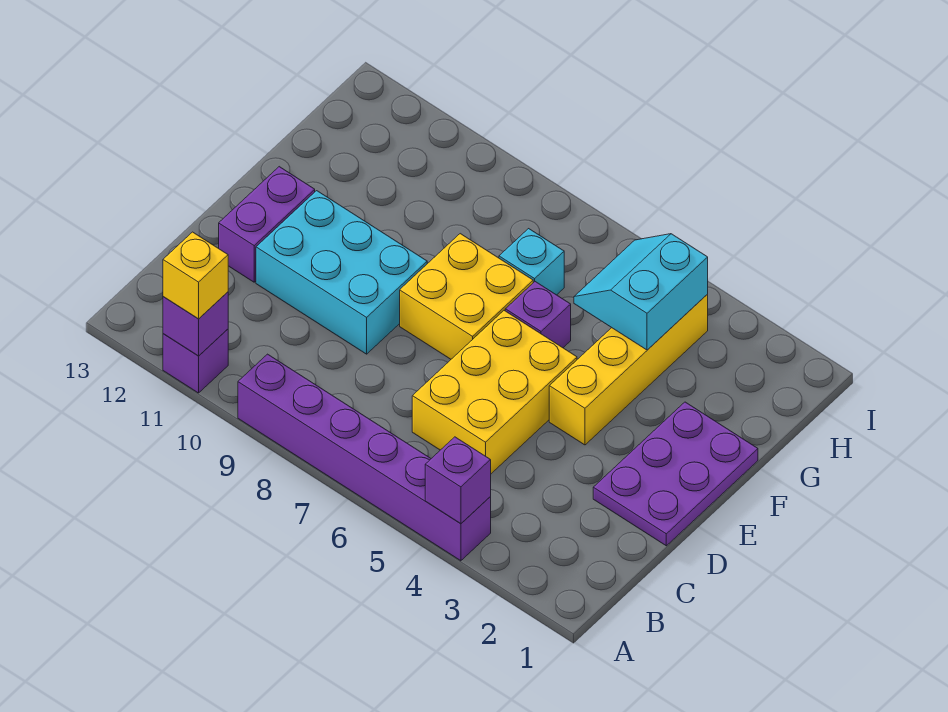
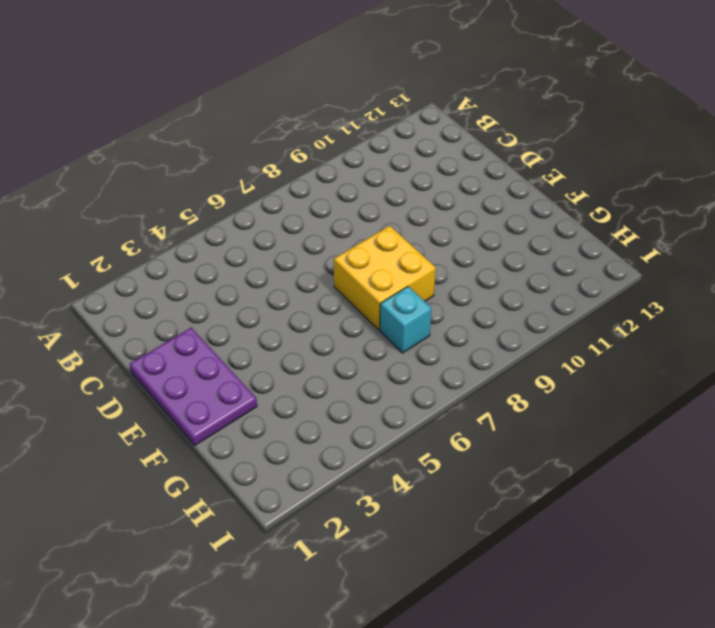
none -> purple 1x6 brick [238,354,491,561]
none -> purple 1x1 brick [163,329,228,393]
none -> yellow 2x3 brick [412,311,577,474]

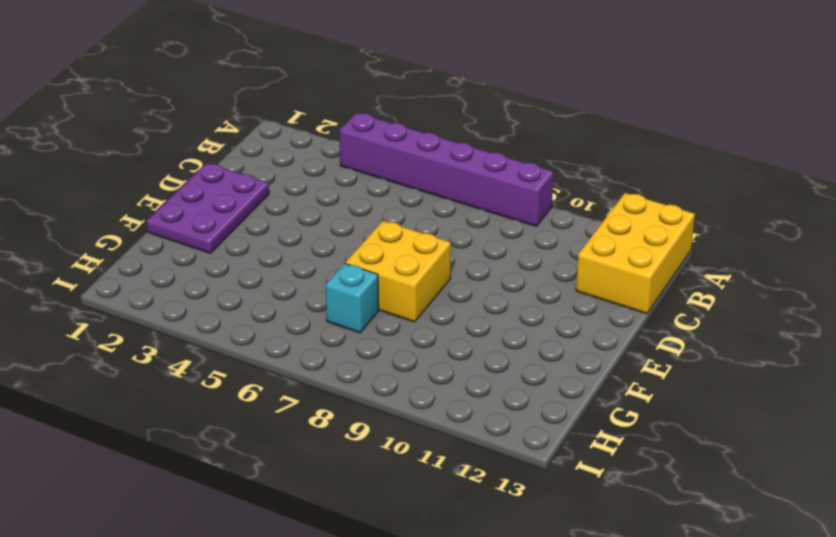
yellow 2x3 brick [576,193,695,314] -> yellow 2x3 brick moved to [412,311,577,474]
none -> purple 1x1 brick [163,329,228,393]
none -> cyan 2x3 brick [256,191,427,354]
none -> purple 1x2 brick [219,167,315,282]

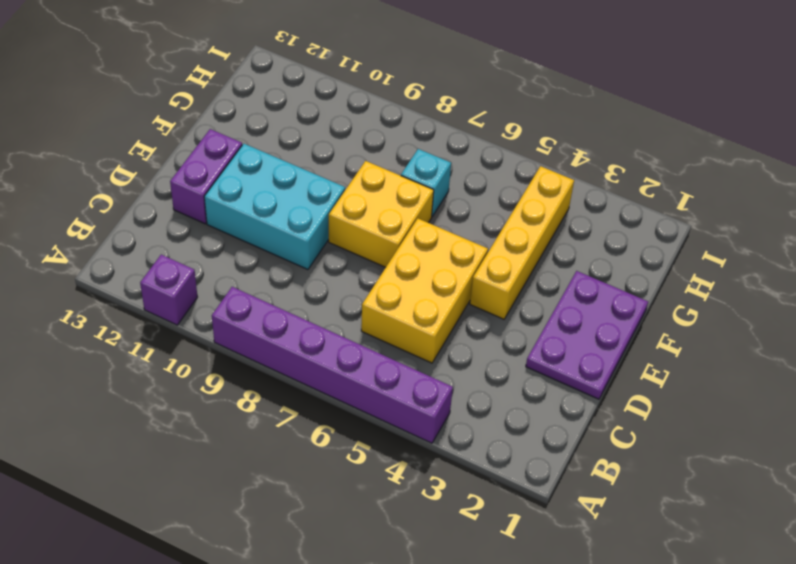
none -> purple 1x1 brick [505,282,571,348]
none -> purple 1x1 brick [425,437,491,524]
none -> purple 1x1 brick [163,292,228,356]

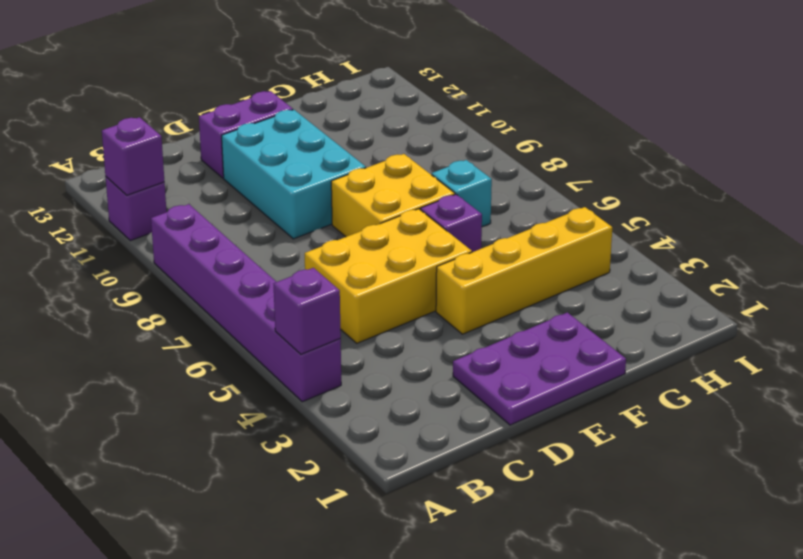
none -> cyan 2x2 slope [574,234,708,350]
none -> yellow 1x1 brick [163,232,228,319]

